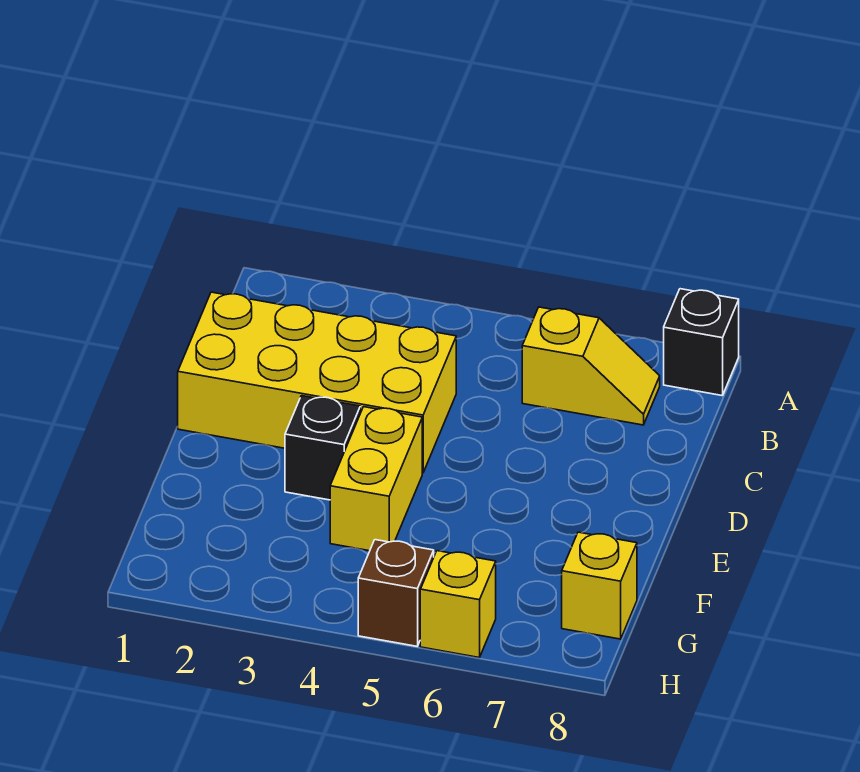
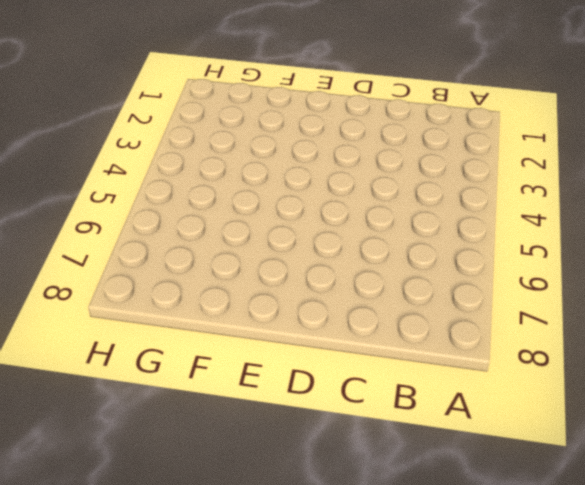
none -> black 1x1 brick [664,289,739,396]
none -> yellow 1x2 slope [522,307,660,425]

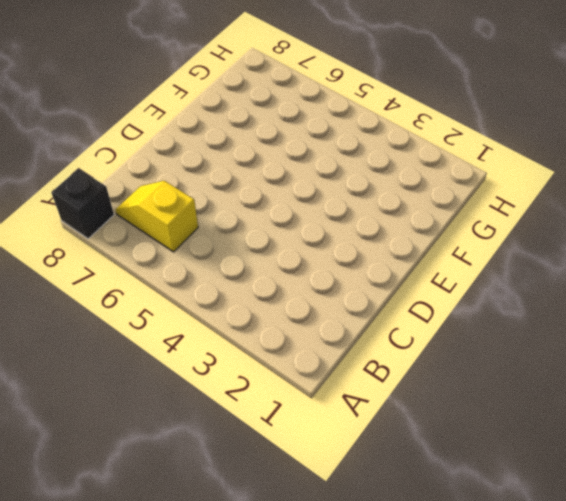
none -> yellow 2x4 brick [178,292,456,473]
none -> black 1x1 brick [285,396,360,500]

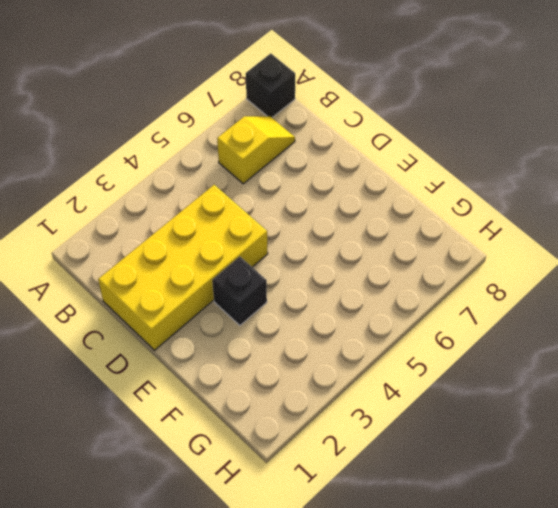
none -> yellow 1x2 brick [330,407,422,551]
none -> yellow 1x1 brick [562,532,637,639]

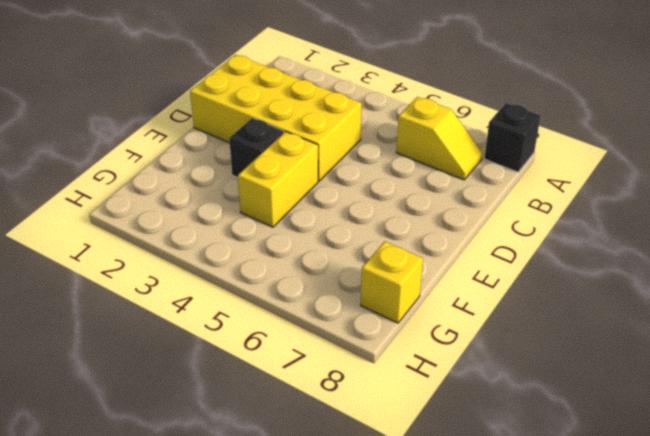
none -> brown 1x1 brick [358,540,434,646]
none -> yellow 1x1 brick [420,551,496,658]

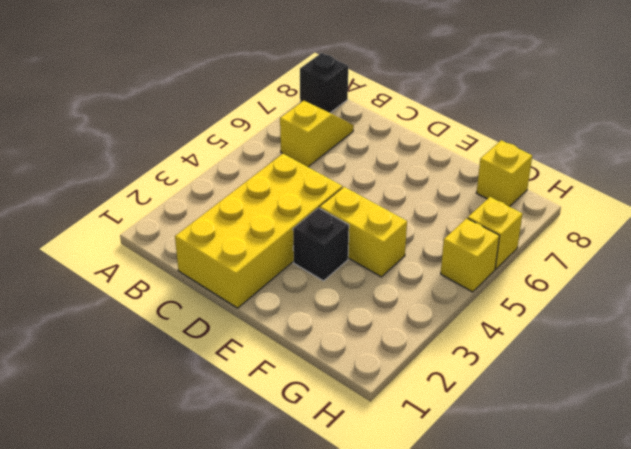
yellow 1x1 brick [441,218,499,292] -> brown 1x1 brick [358,540,434,646]

